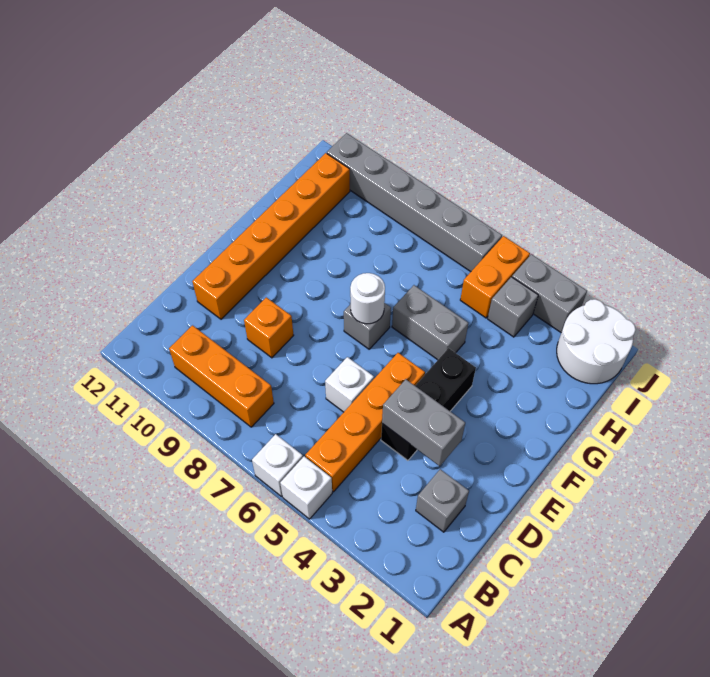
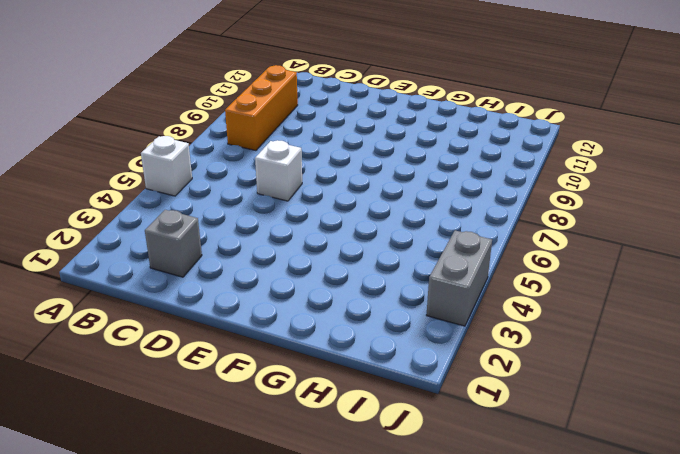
none -> white 1x1 brick [252,434,303,497]
none -> orange 1x4 brick [305,353,425,492]
none -> black 1x3 brick [381,348,476,460]

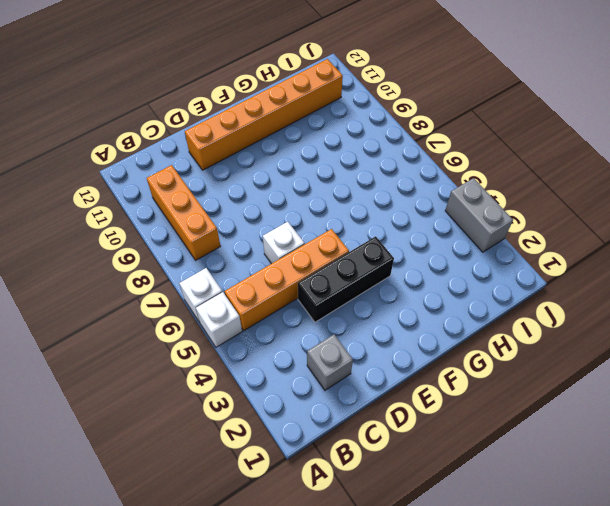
none -> orange 1x1 brick [244,297,294,358]
none -> grey 1x1 brick [344,303,391,349]
none -> grey 1x2 brick [392,285,468,360]

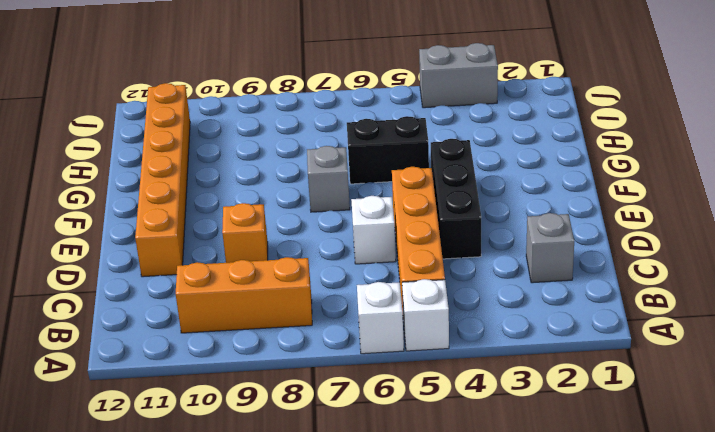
black 1x2 brick [347,116,429,184] -> grey 1x2 brick [392,285,468,360]
none -> white 2x2 round brick [557,299,636,384]
none -> grey 1x1 brick [488,277,538,337]
none -> orange 1x2 brick [460,236,530,318]

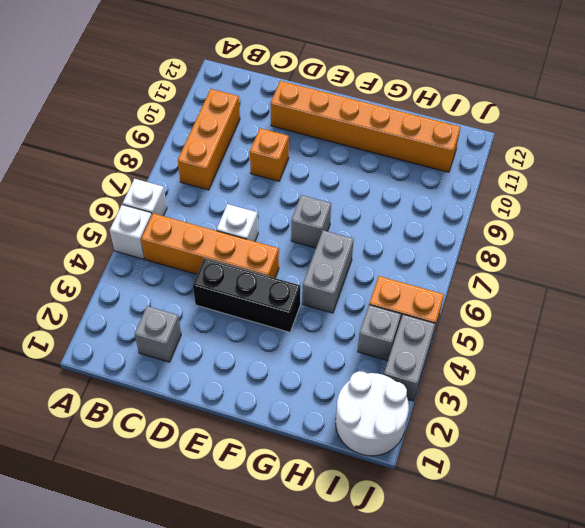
none -> grey 1x6 brick [327,133,502,272]
none -> grey 1x2 brick [382,379,465,466]
none -> white 1x1 round brick [350,273,385,324]

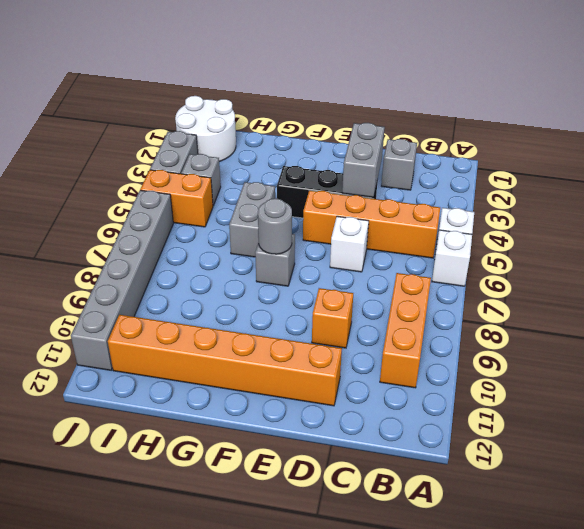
grey 1x1 round brick [258,198,292,254] -> white 1x1 round brick [350,273,385,324]

